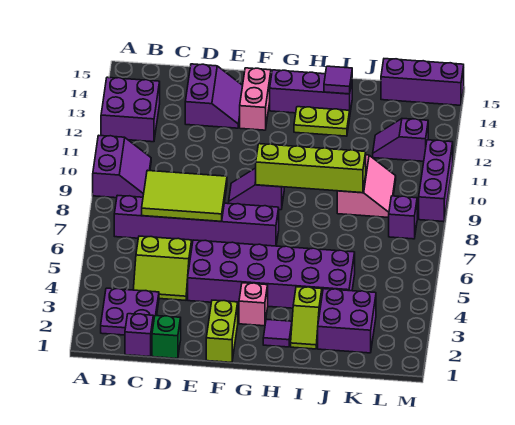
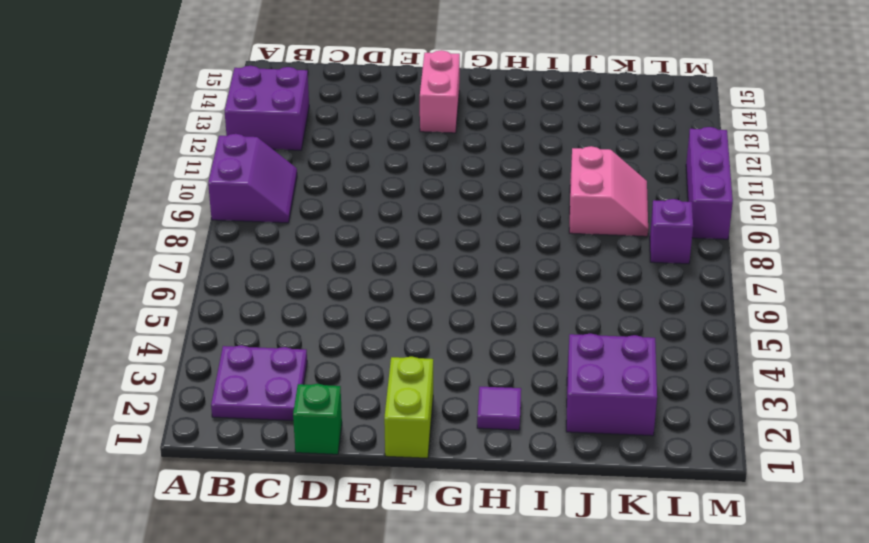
none -> purple 1x6 brick [114,195,279,246]
none -> purple 1x1 brick [125,314,153,357]
none -> lime 2x2 slope [133,236,192,300]

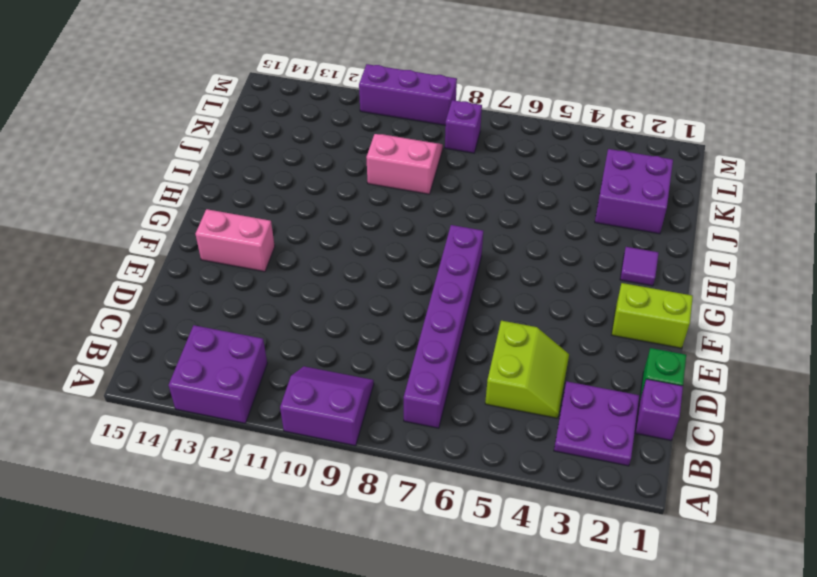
none -> purple 2x2 slope [185,64,243,128]
none -> purple 2x6 brick [188,240,355,308]
none -> purple 1x2 slope [229,168,284,210]

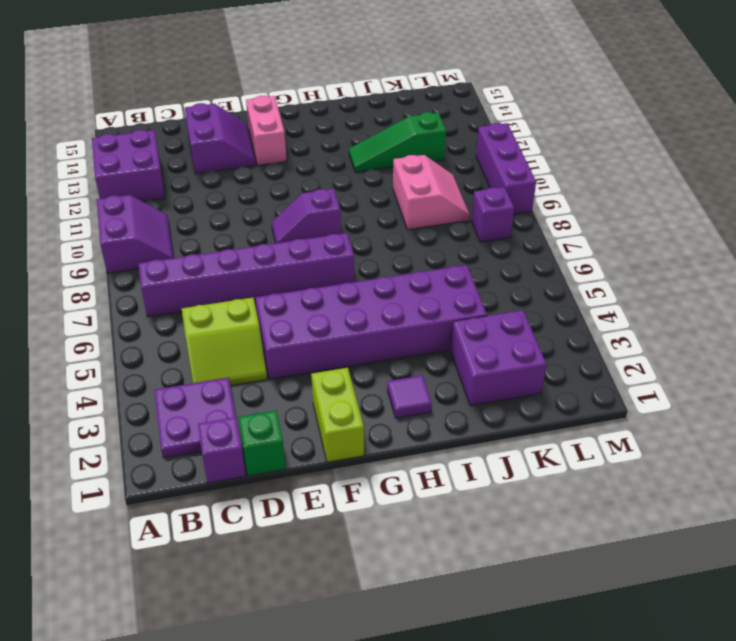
green 1x3 slope [349,112,446,172] -> purple 1x2 slope [373,119,428,161]
none -> pink 1x1 brick [239,283,268,326]
none -> purple 1x3 brick [270,70,352,113]
none -> lime 1x2 plate [294,107,350,136]

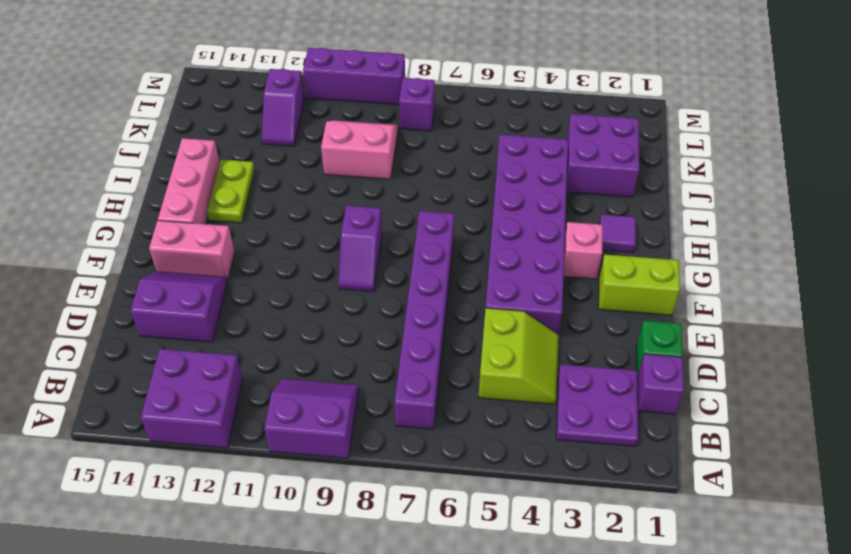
pink 1x3 brick [158,138,220,224] -> purple 1x3 brick [270,70,352,113]
none -> lime 1x2 slope [291,287,322,349]
none -> purple 1x3 brick [381,59,464,105]
none -> lime 2x3 tile [142,170,227,221]

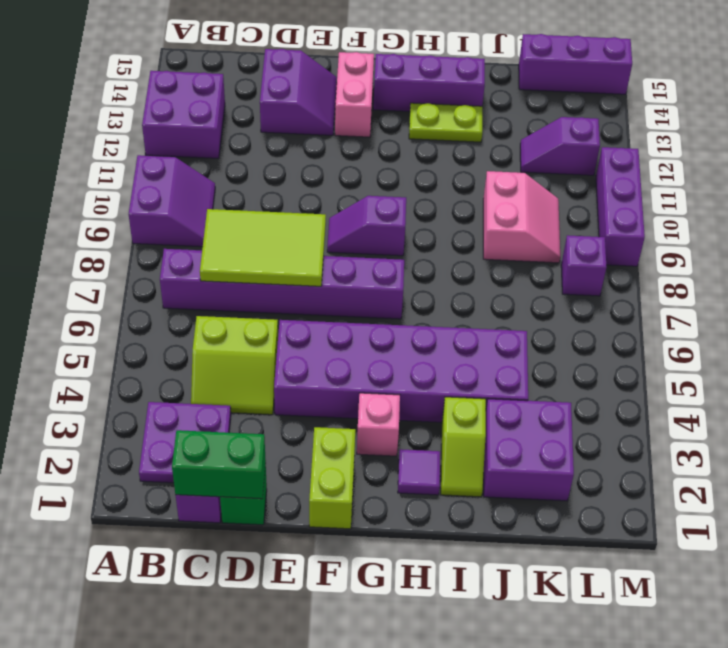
green 1x2 brick [172,430,266,499] -> none
none -> lime 1x4 brick [256,144,366,193]
none -> purple 1x1 tile [324,66,352,94]

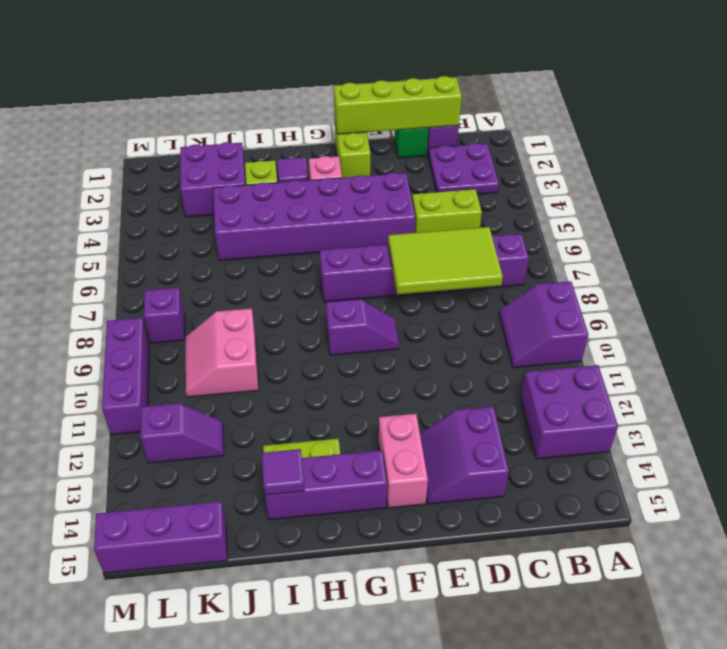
lime 1x4 brick [334,76,462,134] -> lime 1x4 brick moved to [256,144,366,193]

